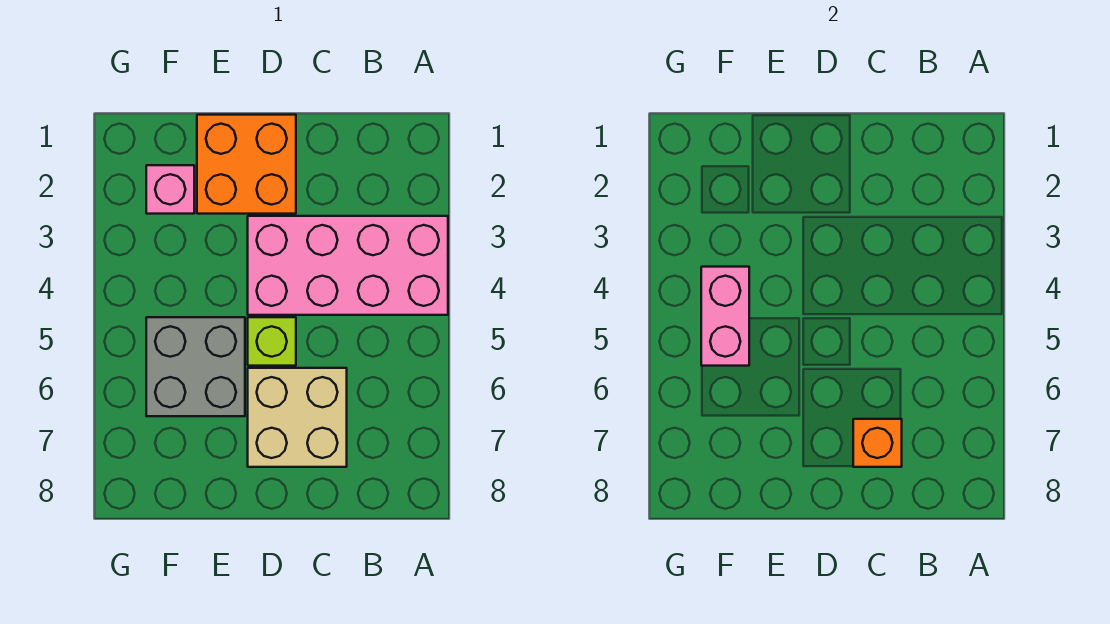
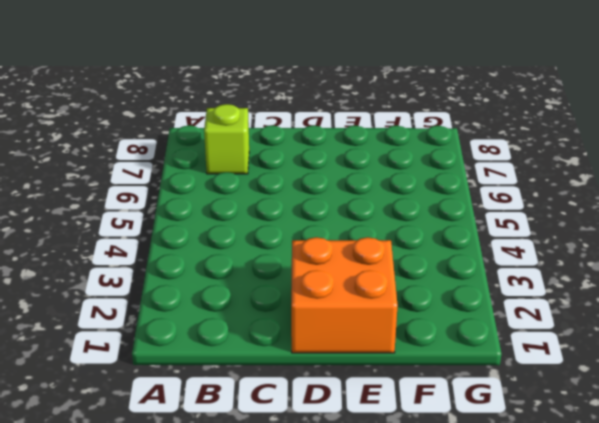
lime 1x1 brick [204,104,249,174] -> lime 1x1 brick moved to [248,317,296,366]
none -> pink 2x4 brick [248,216,448,315]
none -> tan 2x2 brick [248,368,347,467]

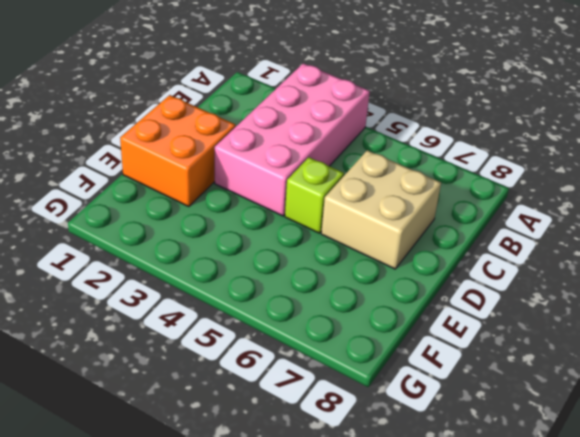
none -> grey 2x2 brick [146,317,245,416]
none -> pink 1x1 brick [146,165,194,214]

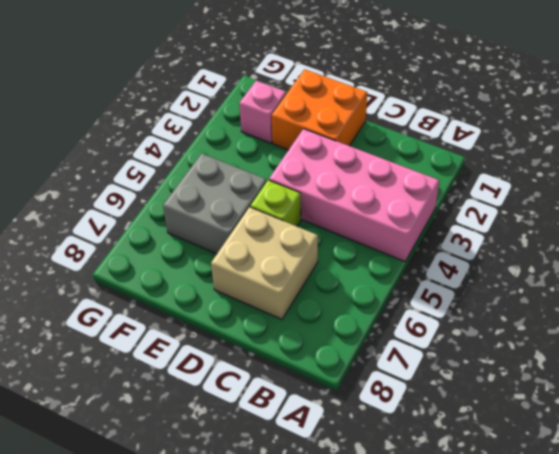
none -> orange 1x1 brick [853,419,902,467]
none -> pink 1x2 brick [701,267,749,366]

